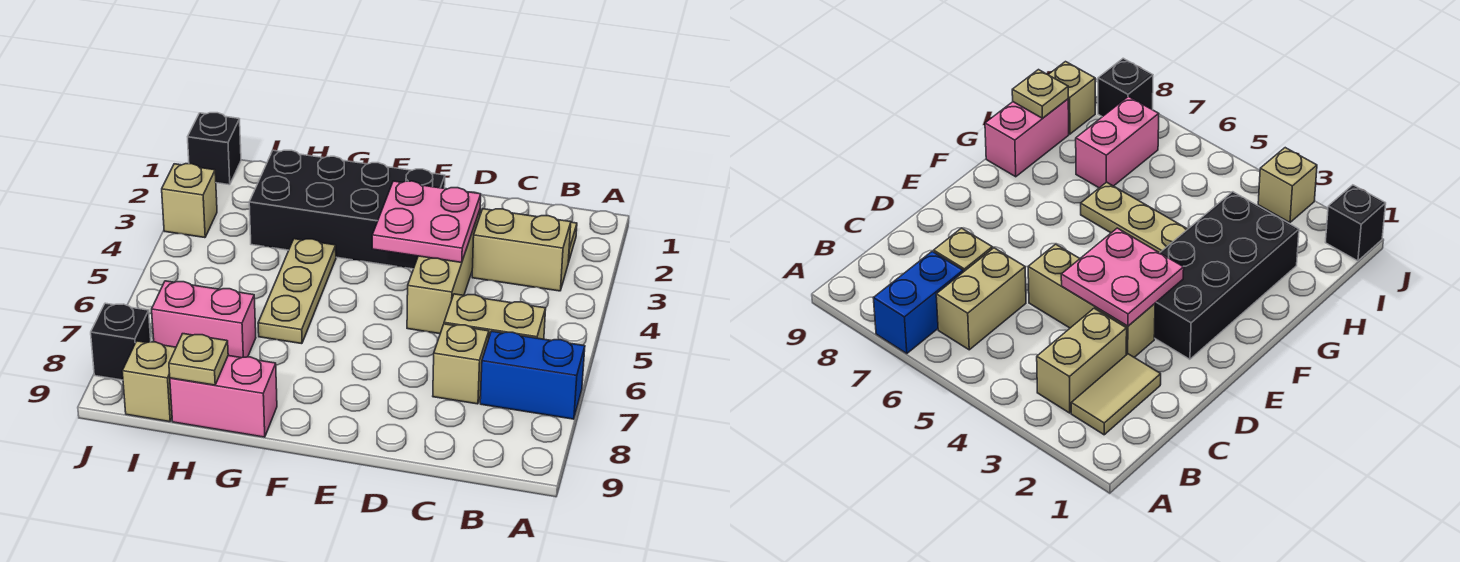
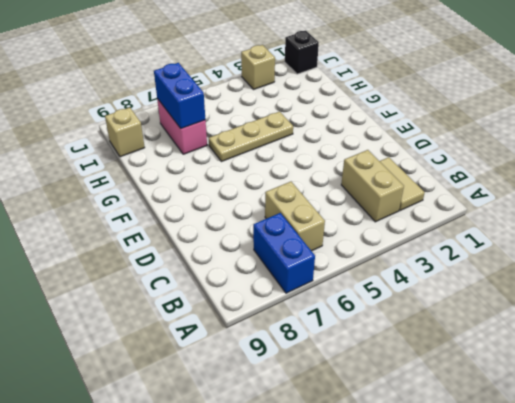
blue 1x2 brick [154,63,205,129] -> none
none -> tan 1x1 brick [433,324,489,404]
none -> tan 1x3 brick [407,210,480,334]
none -> black 2x4 brick [249,150,445,269]

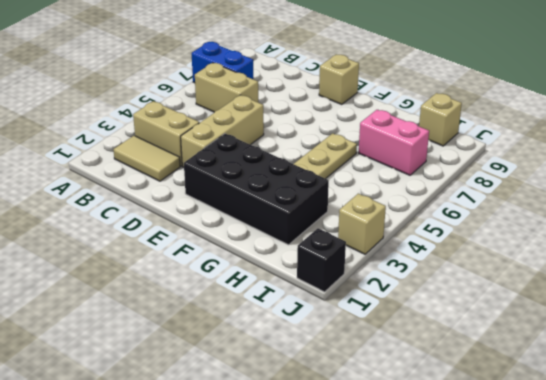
tan 1x1 brick [319,55,359,104] -> tan 1x1 brick moved to [433,324,489,404]
none -> pink 1x2 brick [170,356,277,437]
none -> black 1x1 brick [91,303,151,380]
none -> pink 2x2 plate [372,181,481,263]

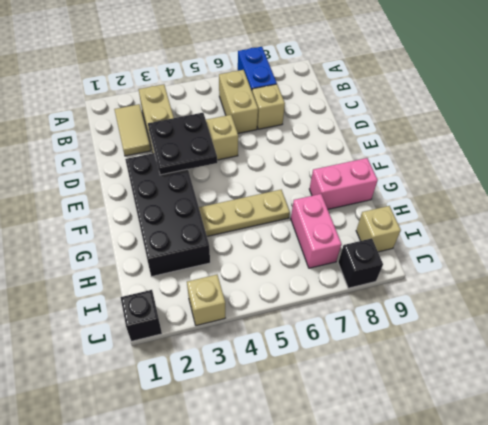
black 2x2 plate [148,113,217,175] -> pink 2x2 plate [372,181,481,263]
pink 1x2 brick [309,158,378,209] -> pink 1x2 brick turned to [170,356,277,437]
none -> tan 1x1 plate [169,334,228,385]

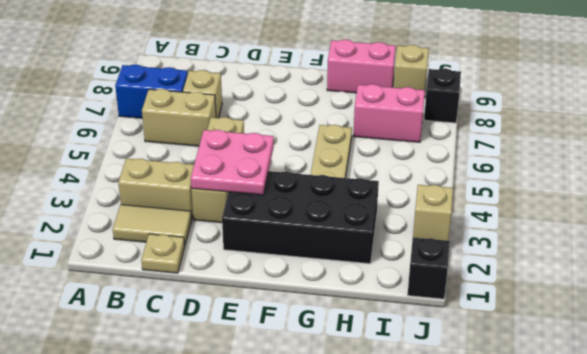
tan 1x1 plate [141,234,185,273] -> tan 1x1 plate moved to [169,334,228,385]

